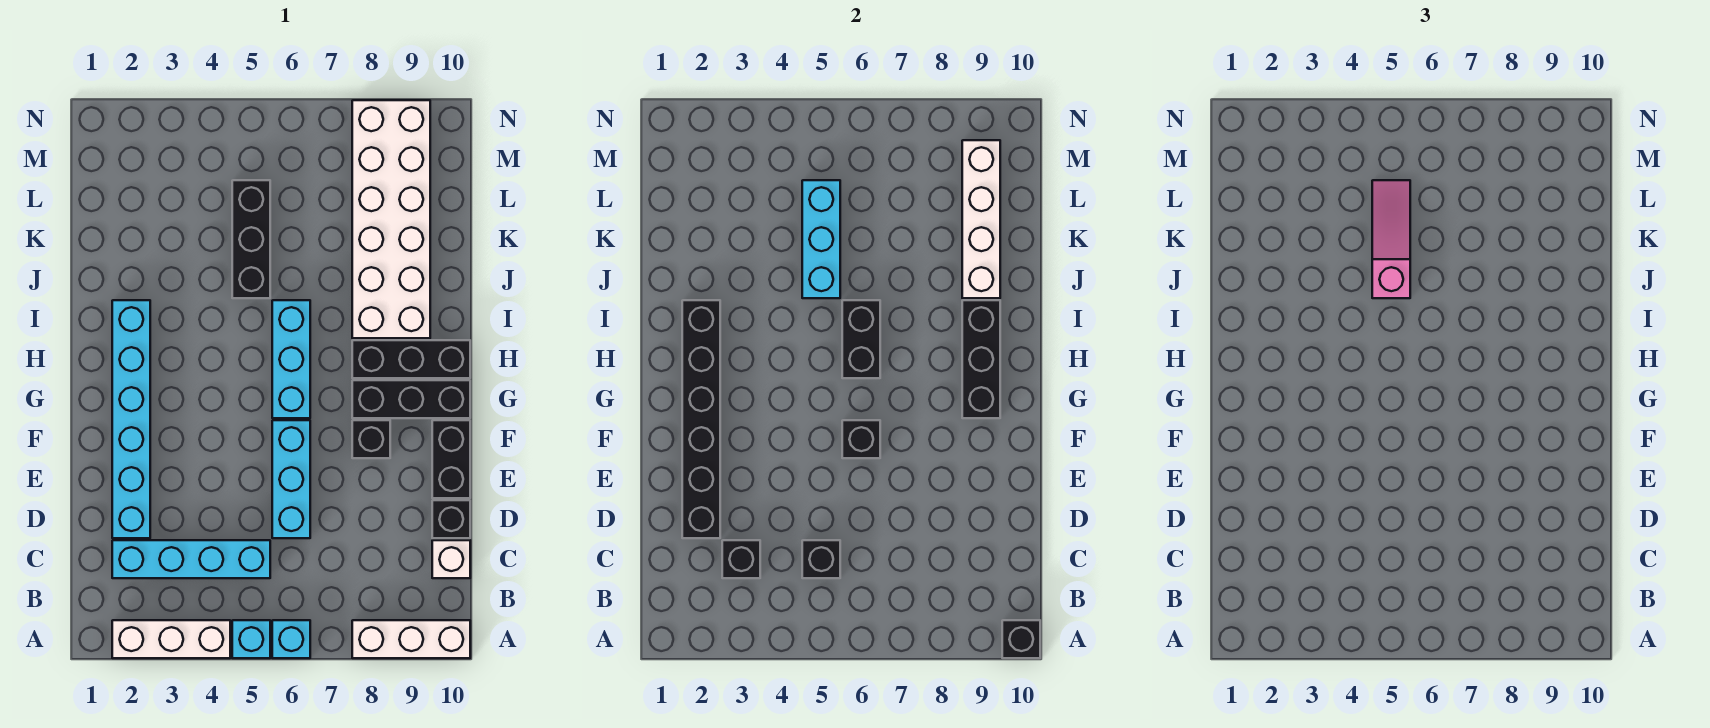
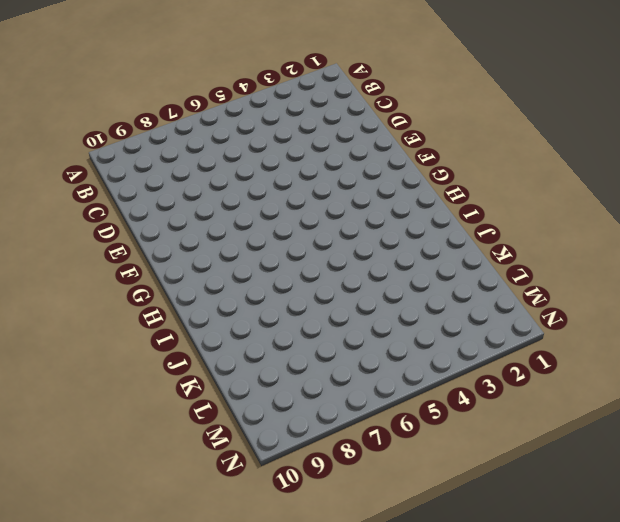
none -> white 1x3 brick [112,620,230,658]
none -> cyan 1x1 brick [232,620,270,658]
none -> cyan 1x1 brick [272,620,310,658]

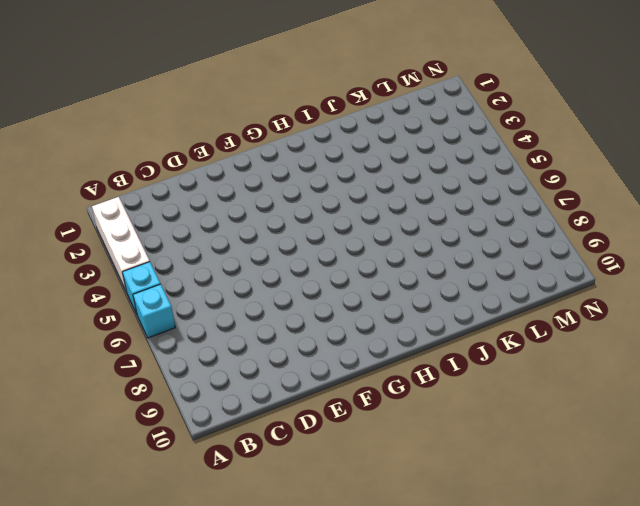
none -> white 1x3 brick [352,620,470,658]
none -> cyan 1x4 brick [112,540,270,578]
none -> white 1x1 brick [432,540,470,578]

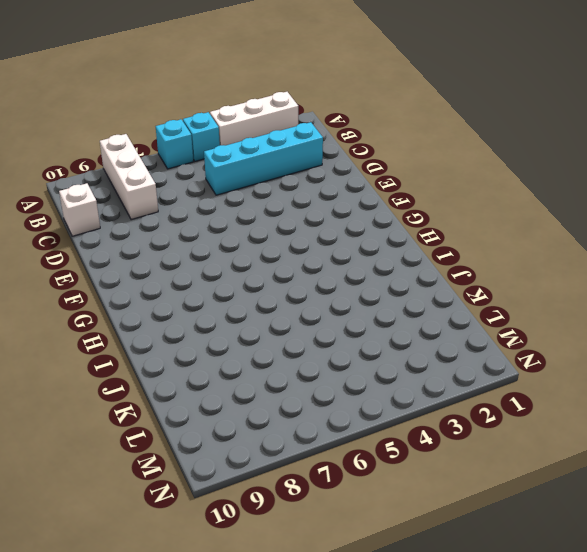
white 1x3 brick [100,134,158,220] -> white 1x3 brick turned to [352,620,470,658]
none -> cyan 1x6 brick [112,300,150,538]
none -> cyan 1x3 brick [272,420,310,538]
none -> black 1x1 brick [432,500,470,538]

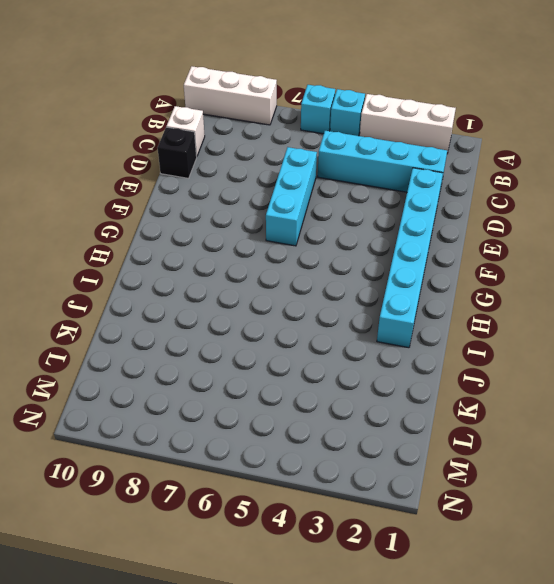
none -> black 1x2 brick [432,420,470,498]
none -> black 1x1 brick [352,420,390,458]
none -> cyan 1x3 brick [272,300,310,418]

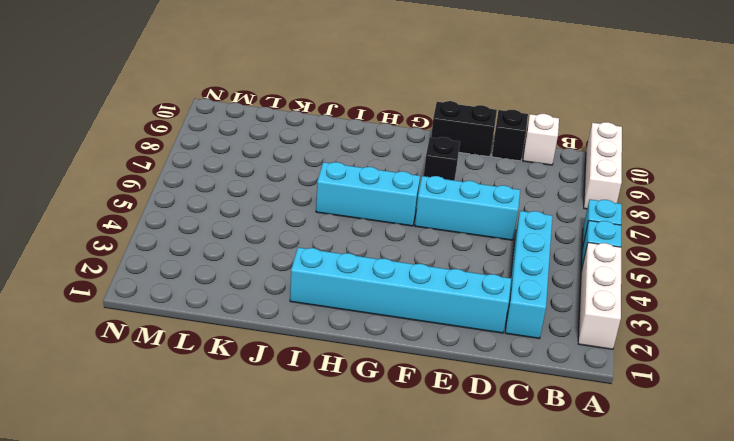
none -> black 1x3 brick [352,380,470,418]
none -> black 1x3 brick [352,340,470,378]
none -> white 2x6 brick [352,100,430,338]

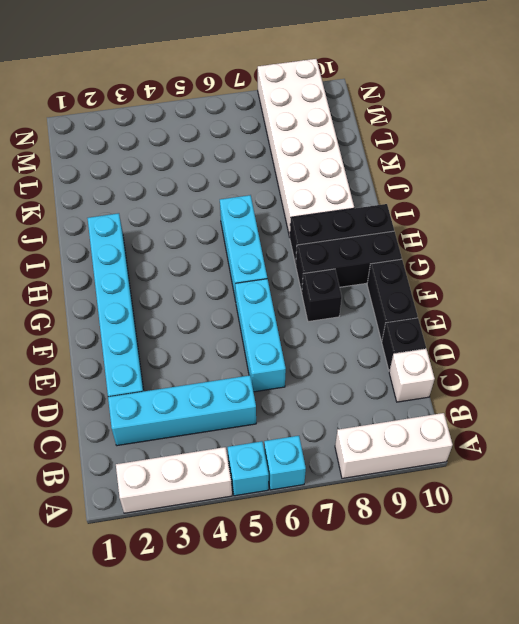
none -> black 1x3 brick [232,180,270,298]
none -> black 1x1 brick [1002,620,1040,658]
none -> black 1x1 brick [722,540,760,578]

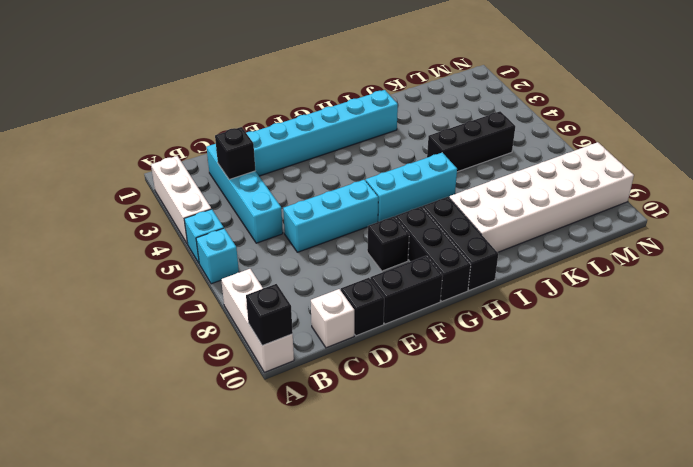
none -> black 1x1 brick [802,540,840,578]
none -> black 1x6 brick [682,300,720,538]
none -> black 1x1 brick [842,420,880,458]

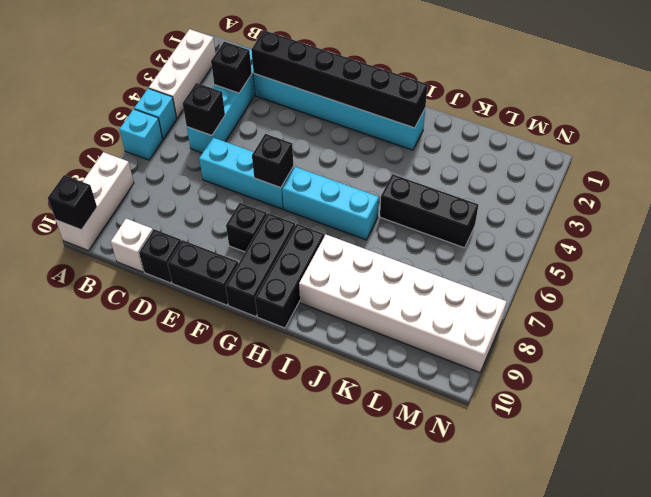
none -> black 1x3 brick [962,300,1000,418]
none -> black 1x2 brick [842,300,880,378]
none -> cyan 1x3 brick [802,180,840,298]

